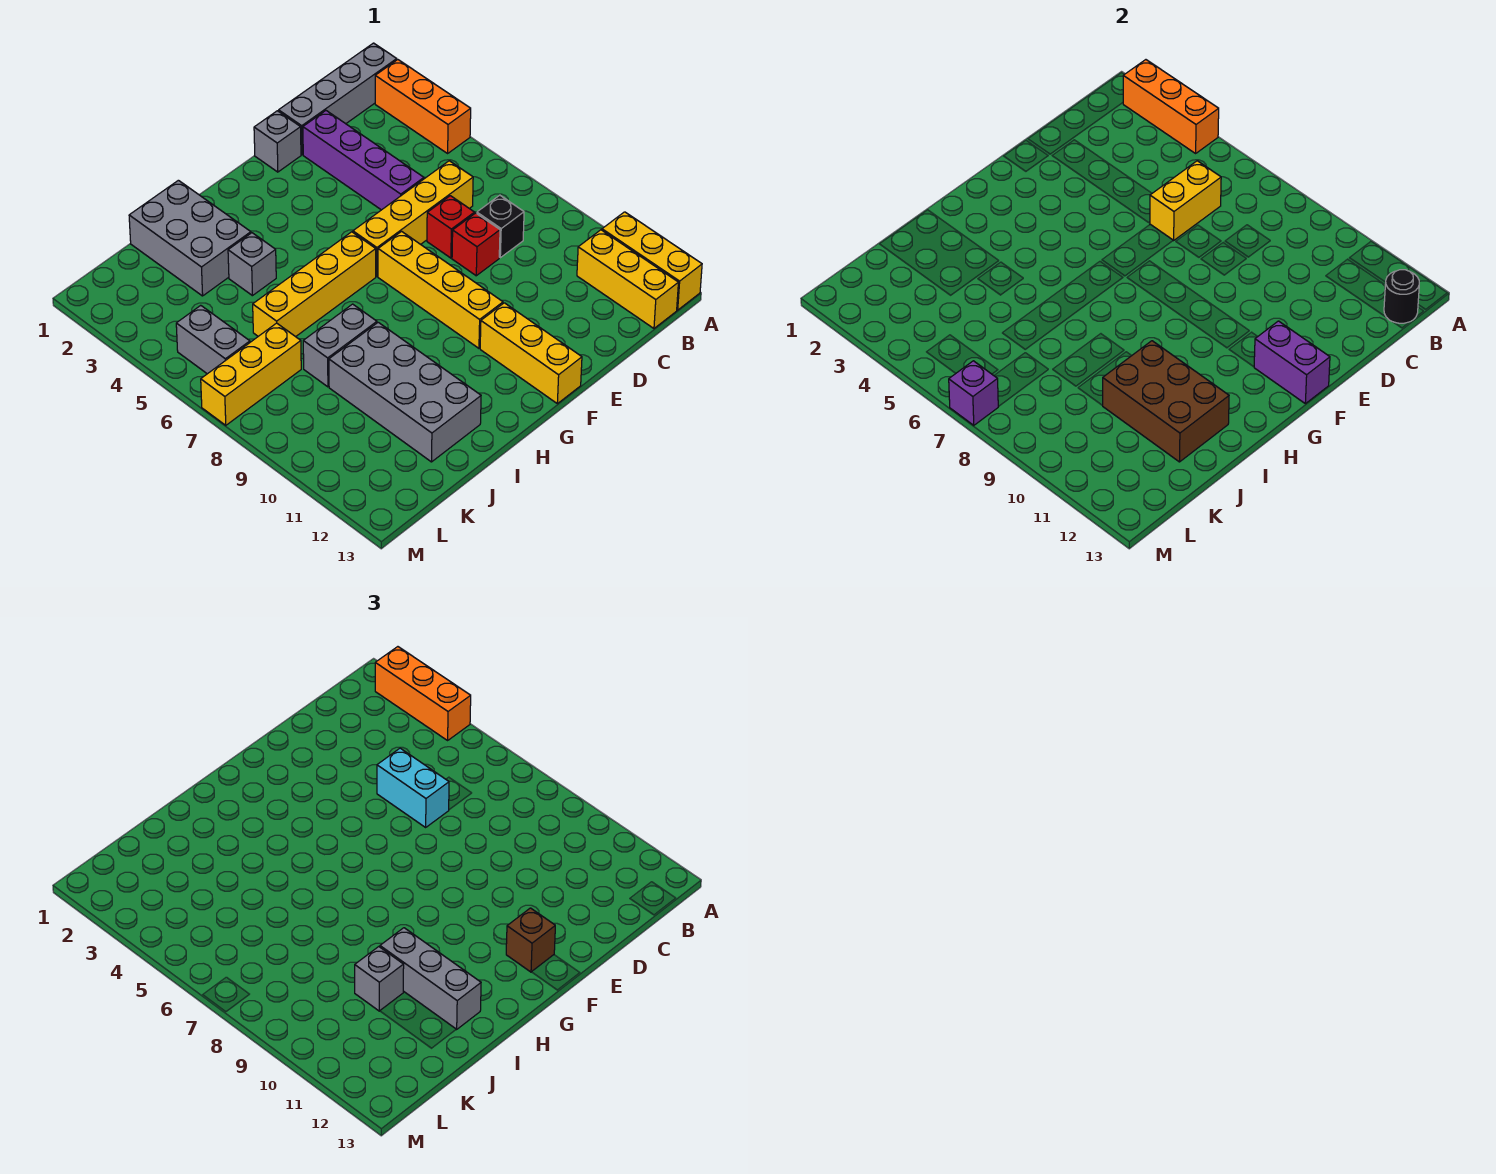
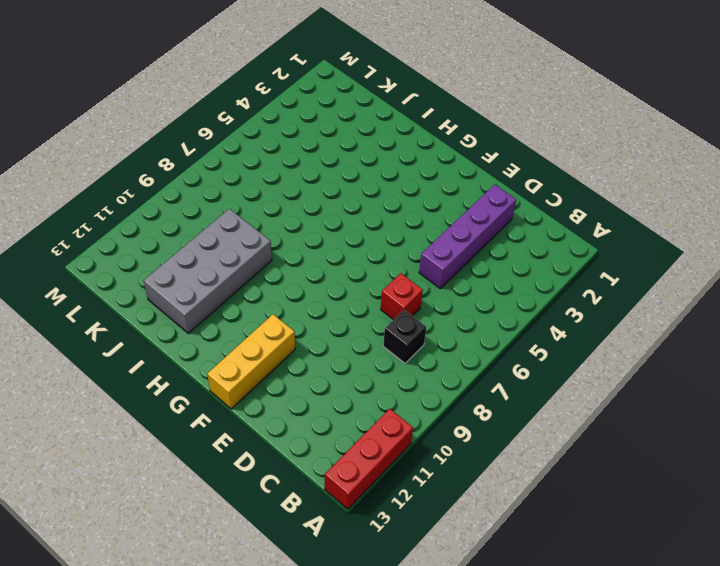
red 1x3 brick [325,409,413,509] -> yellow 1x3 brick [602,212,702,310]
none -> grey 1x4 brick [279,43,397,155]
none -> orange 1x3 brick [375,60,471,153]
none -> yellow 1x3 brick [577,230,678,328]
none -> yellow 1x4 brick [353,161,473,276]

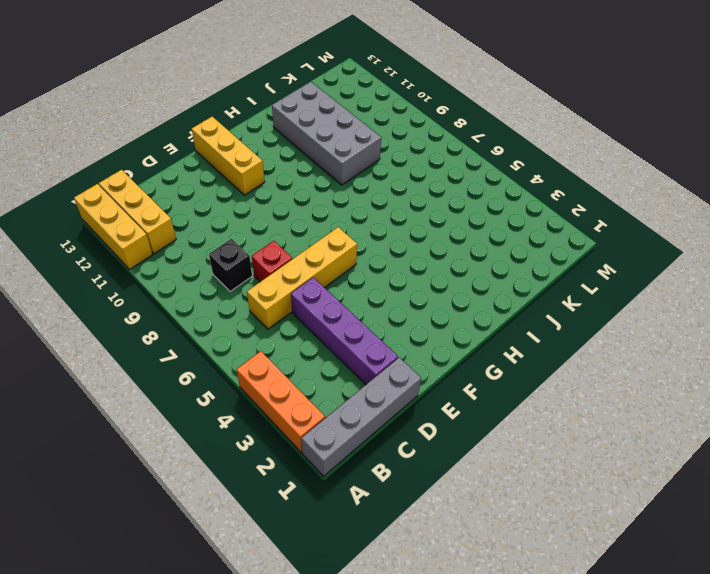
none -> red 1x1 brick [452,213,500,276]
none -> grey 1x1 brick [254,111,301,172]
none -> yellow 1x4 brick [378,231,503,348]
none -> yellow 1x4 brick [253,232,376,337]

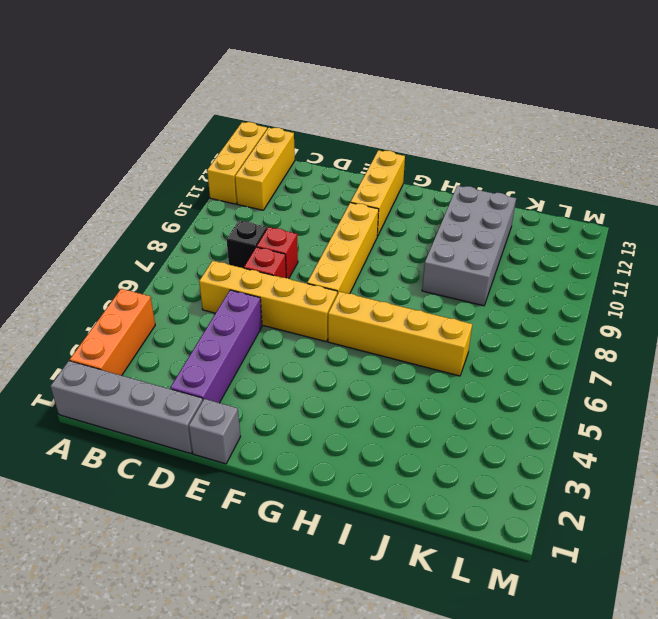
none -> grey 2x3 brick [129,180,251,296]
none -> grey 1x1 brick [228,233,276,296]
none -> grey 1x2 brick [303,304,377,387]
none -> yellow 1x3 brick [201,323,301,425]

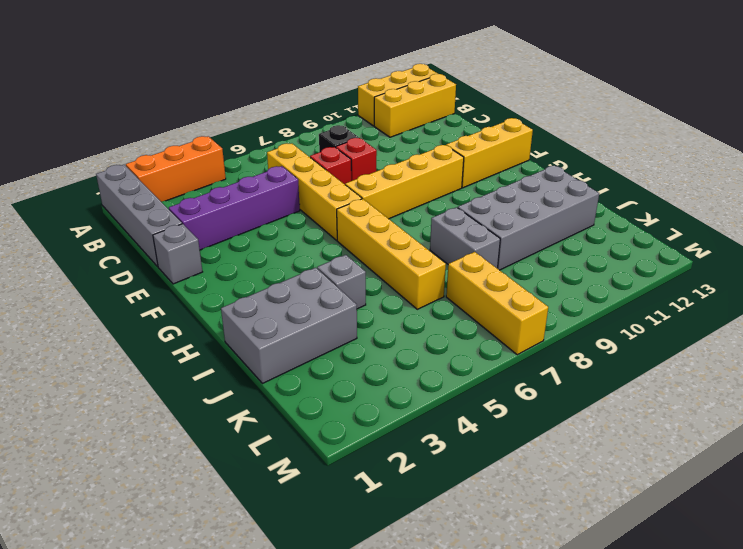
none -> grey 1x2 brick [176,305,250,374]
none -> orange 1x3 brick [1123,60,1219,153]
none -> black 1x1 round brick [1384,270,1419,323]
none -> yellow 1x2 brick [1150,161,1221,241]

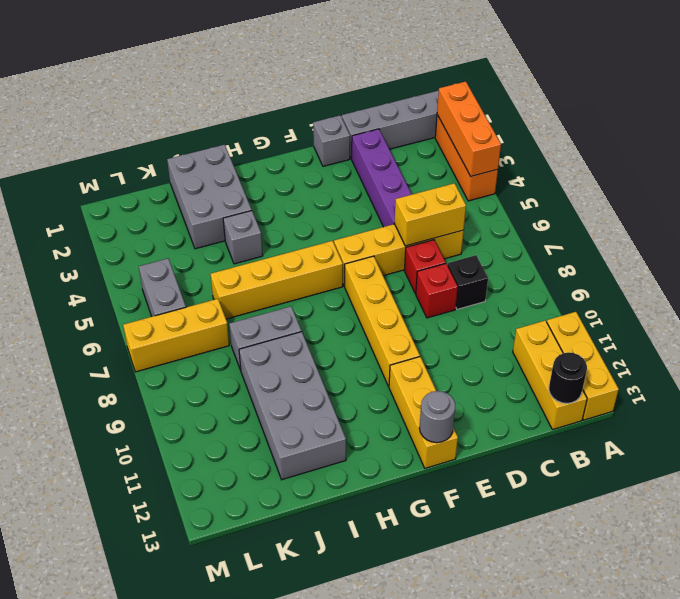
grey 1x1 round brick [419,391,455,443] -> purple 1x2 brick [1254,321,1330,404]
none -> brown 2x3 brick [1102,341,1229,462]
none -> purple 1x1 brick [949,361,998,425]
none -> orange 1x3 brick [375,647,471,740]
none -> cyan 1x2 brick [377,748,449,827]

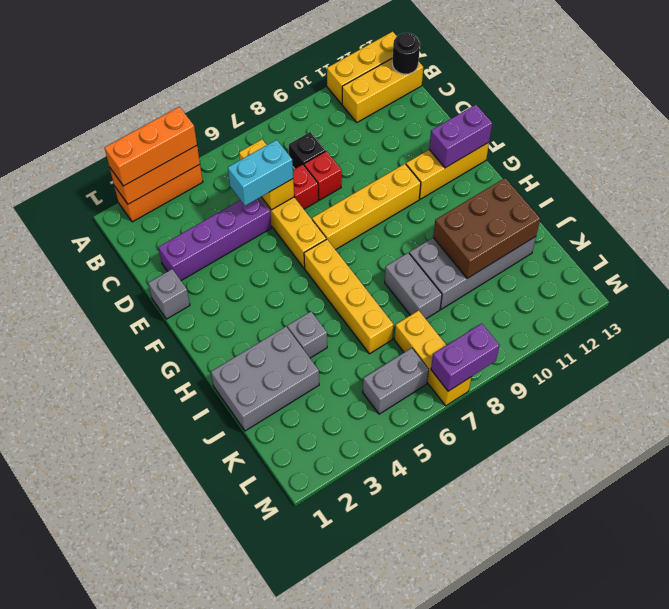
purple 1x2 brick [431,323,499,391] -> purple 1x1 brick [949,361,998,425]
none -> grey 1x4 brick [279,43,397,155]
none -> brown 1x1 brick [506,908,555,972]
none -> grey 1x3 brick [380,928,481,1029]
none -> grey 1x1 brick [355,947,404,1011]

